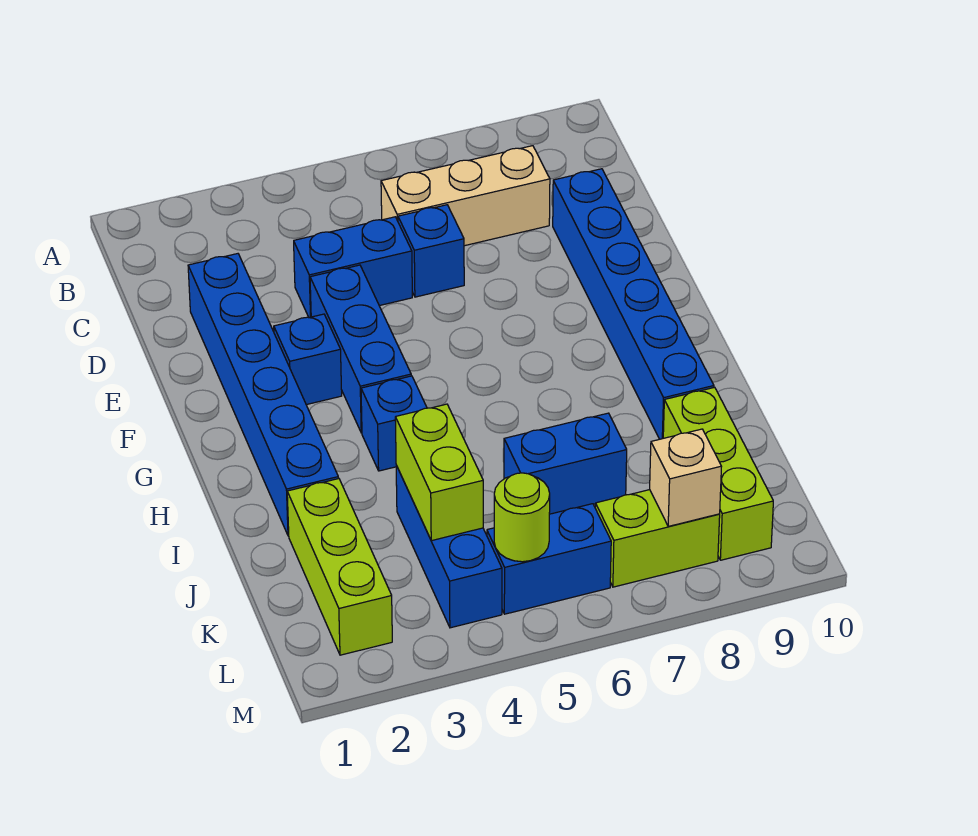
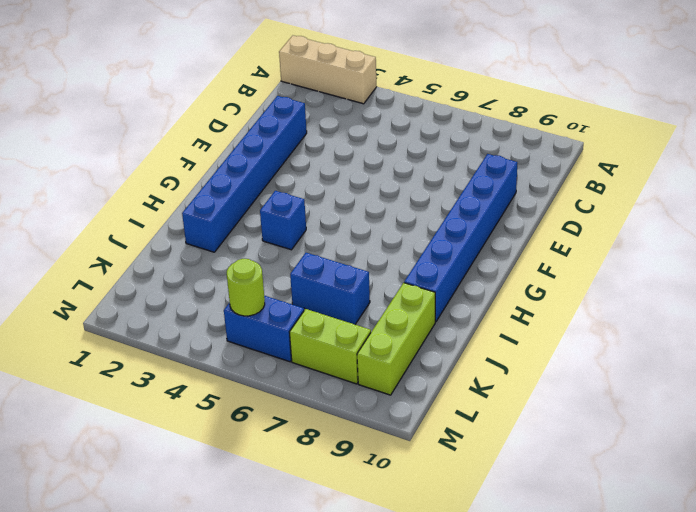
tan 1x3 brick [279,35,377,104] -> tan 1x3 brick moved to [381,146,550,246]
none -> blue 1x2 brick [294,217,412,318]
none -> blue 1x1 brick [398,205,464,297]
none -> blue 1x3 brick [310,265,411,433]

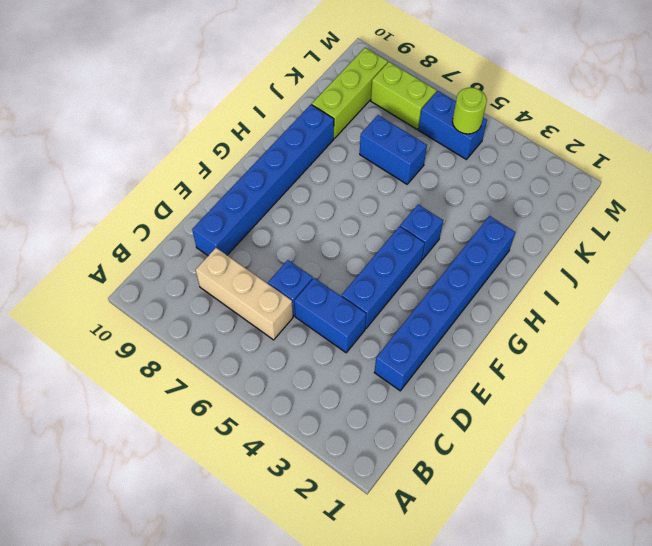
none -> blue 1x1 brick [274,314,342,405]
none -> lime 1x3 brick [287,479,392,655]
none -> blue 1x3 brick [396,466,502,628]

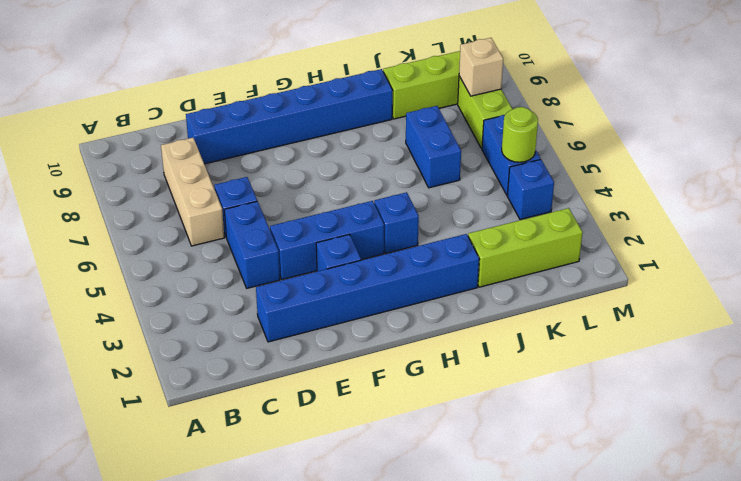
blue 1x1 brick [507,159,554,220] -> blue 1x3 brick [396,466,502,628]
none -> lime 1x2 brick [395,404,483,541]

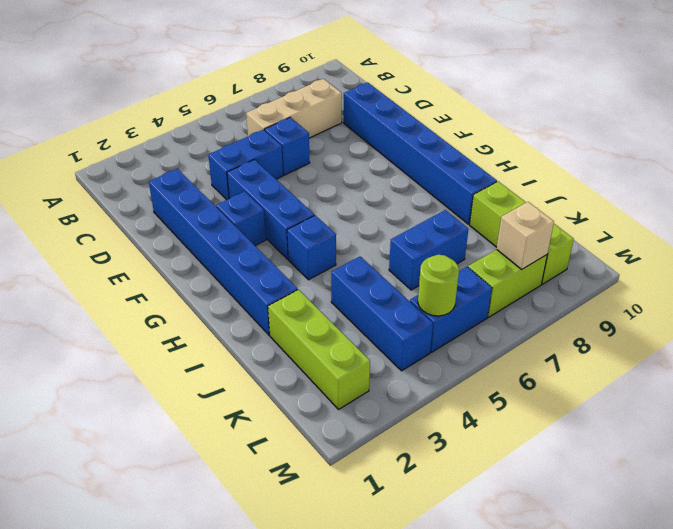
none -> lime 1x2 brick [395,404,483,541]

